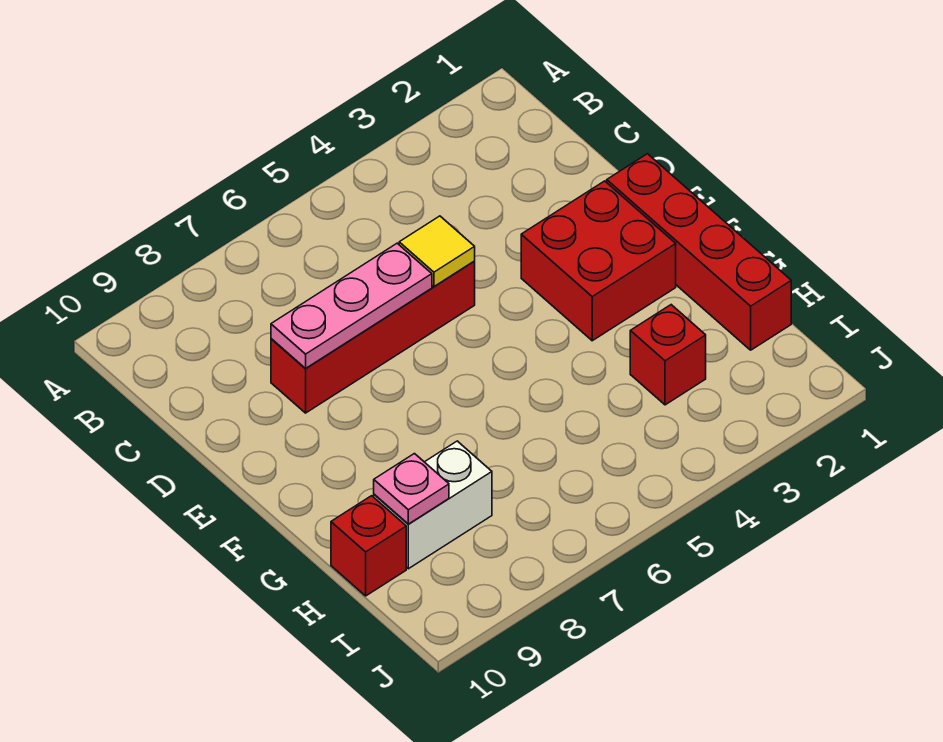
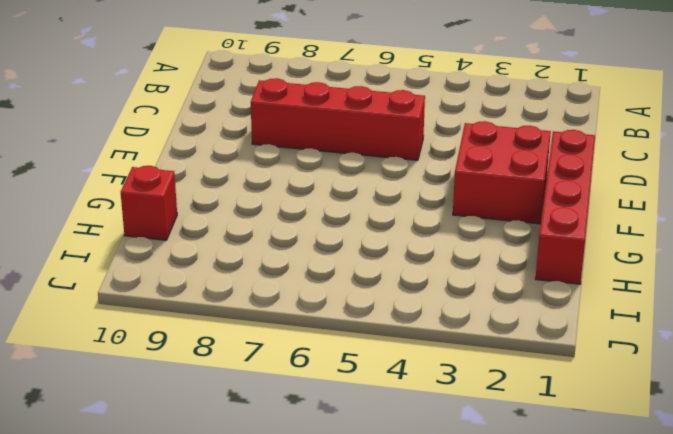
none -> red 1x1 brick [630,305,706,405]
none -> white 1x2 brick [374,441,492,569]

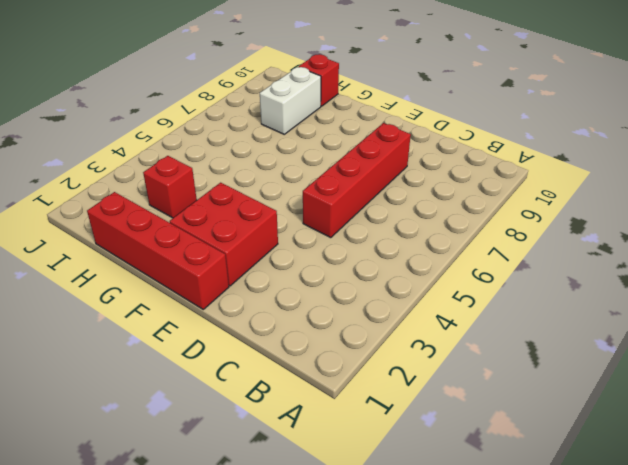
none -> yellow 1x1 tile [399,216,475,286]
none -> pink 1x3 plate [271,243,432,369]

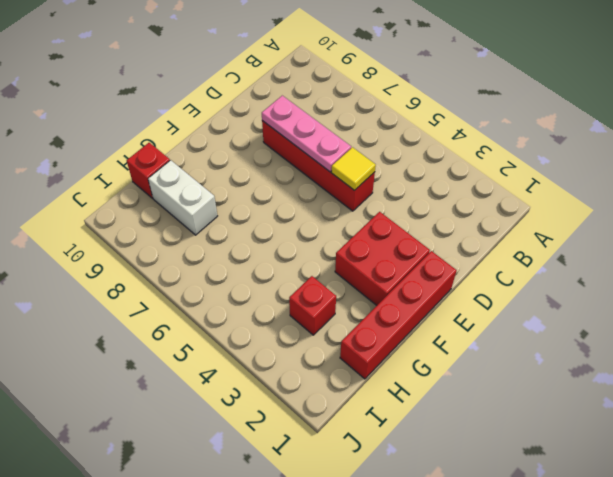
none -> pink 1x1 plate [374,454,449,524]

